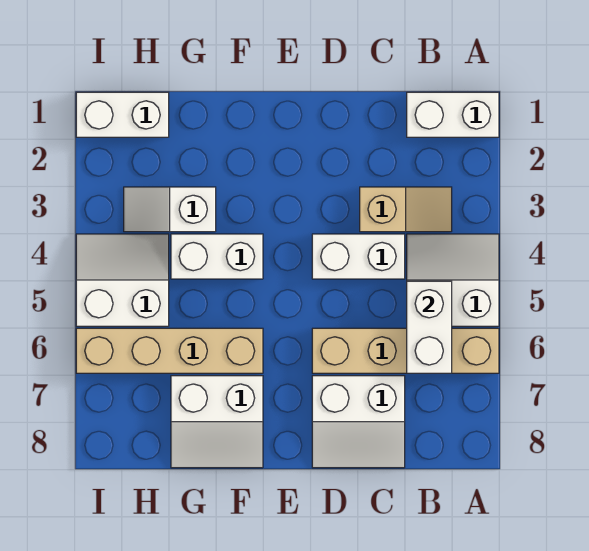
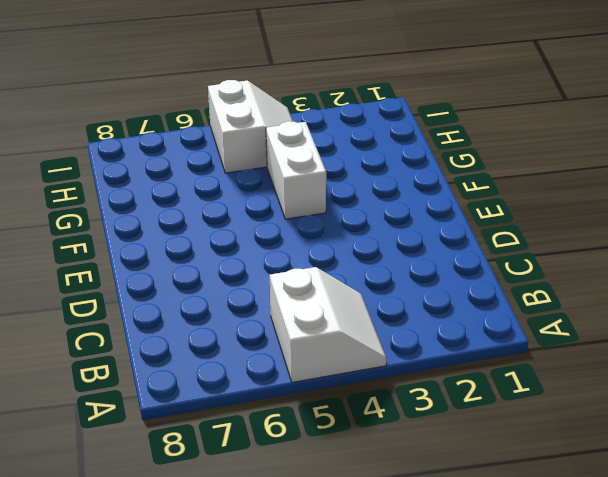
none -> white 1x2 brick [407,92,499,137]
none -> tan 1x4 brick [312,328,499,373]
none -> tan 1x2 slope [360,187,452,232]

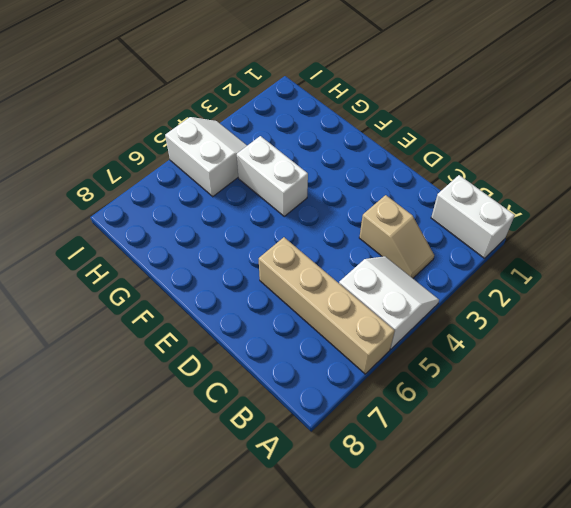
none -> white 1x2 brick [312,234,405,279]
none -> white 2x2 slope [312,376,405,468]
none -> tan 1x4 brick [76,328,263,373]

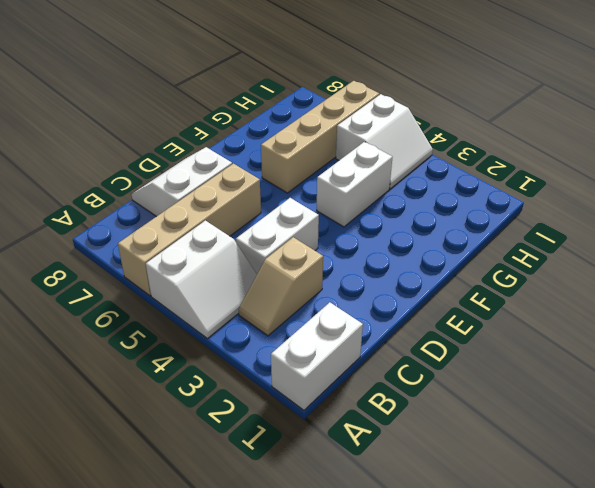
none -> white 2x2 slope [171,376,263,468]
none -> white 1x2 slope [124,187,216,232]
none -> white 1x2 brick [76,92,169,137]

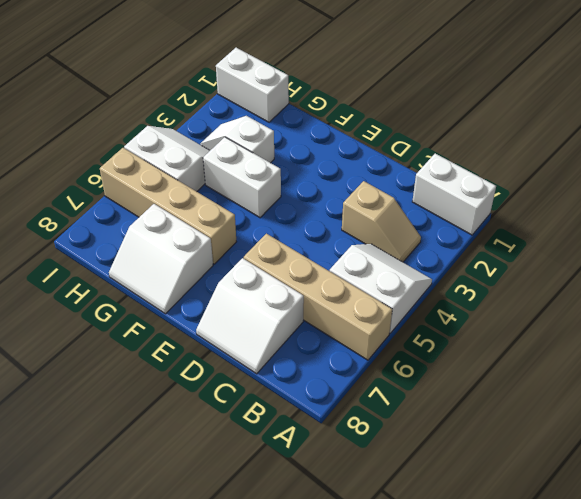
none -> white 1x2 brick [312,234,405,279]
none -> white 1x2 brick [407,281,452,373]

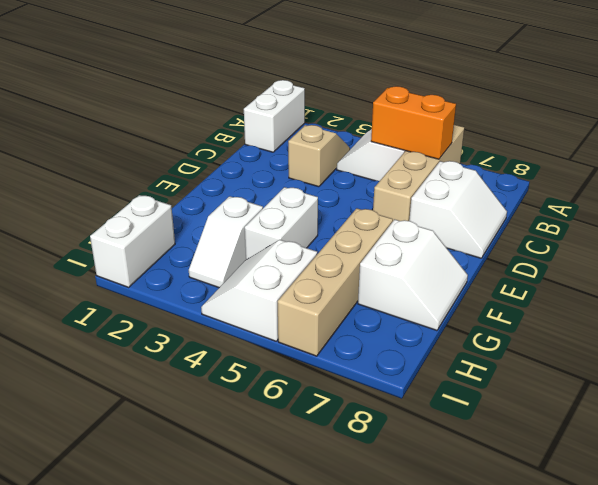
orange 1x2 brick [371,86,456,159] -> white 1x2 brick [407,281,452,373]
none -> white 1x2 brick [312,234,405,279]

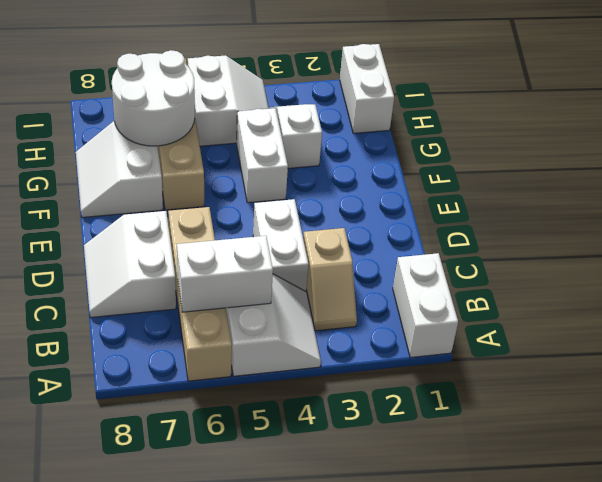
white 2x2 round brick [112,50,195,146] -> none

